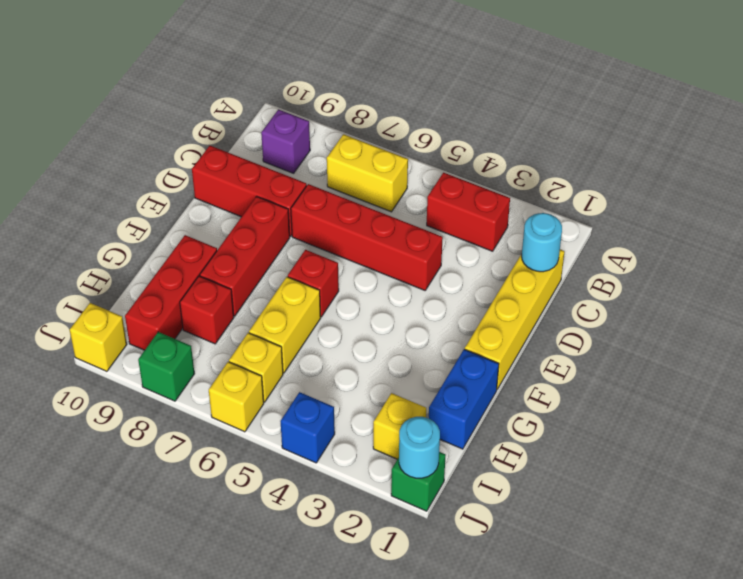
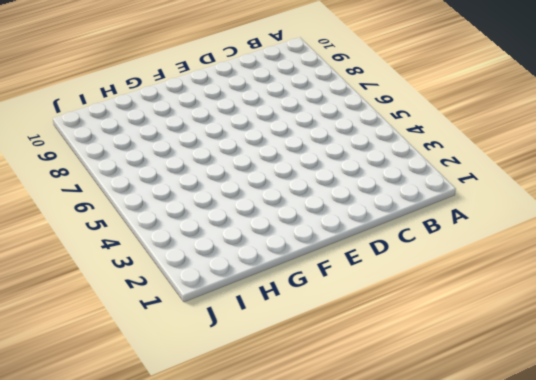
none -> red 1x2 brick [427,173,510,251]
none -> yellow 1x2 brick [327,134,408,212]
none -> purple 1x1 brick [261,110,310,173]

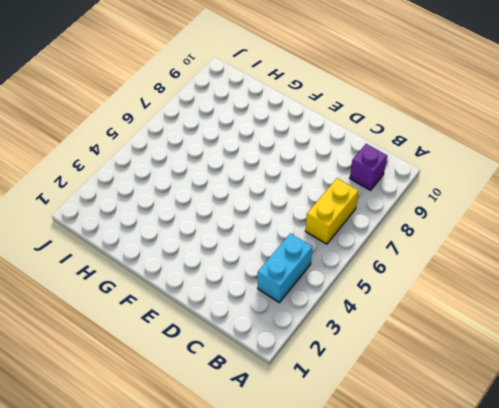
cyan 1x2 brick [258,233,312,302] -> red 1x2 brick [427,173,510,251]
none -> yellow 1x4 brick [465,250,564,389]
none -> red 1x4 brick [291,184,443,290]
none -> red 1x3 brick [192,146,307,236]

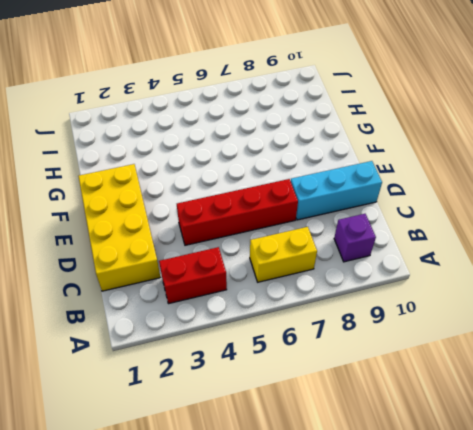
yellow 2x4 brick [78,164,160,291] -> yellow 1x4 brick [465,250,564,389]
cyan 1x3 brick [291,161,382,220] -> red 1x3 brick [192,146,307,236]
none -> red 1x3 brick [200,196,290,316]
none -> red 1x1 brick [288,250,339,317]
none -> blue 1x2 brick [429,349,499,449]

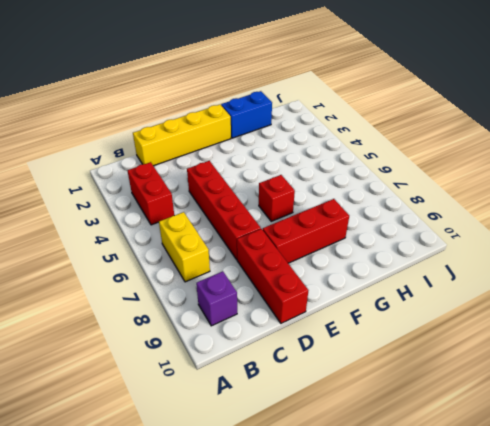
none -> yellow 1x2 brick [249,277,321,373]
none -> red 1x3 brick [125,235,217,350]
none -> red 1x1 brick [180,276,234,344]

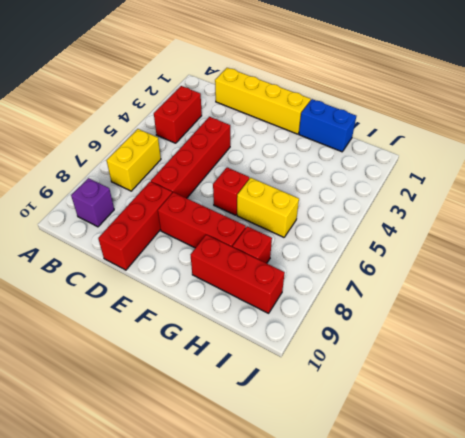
none -> yellow 1x1 brick [373,393,426,459]
none -> yellow 1x1 brick [229,333,283,402]
none -> green 1x1 brick [391,452,446,511]

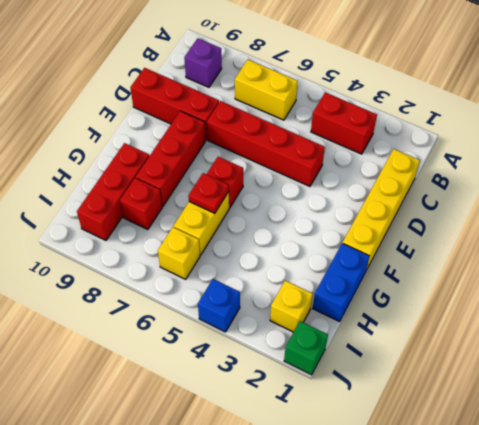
red 1x1 plate [189,173,229,213] -> none
none -> yellow 1x1 brick [209,362,264,432]
none -> green 1x1 brick [138,332,195,401]
none -> yellow 1x1 brick [70,303,127,371]

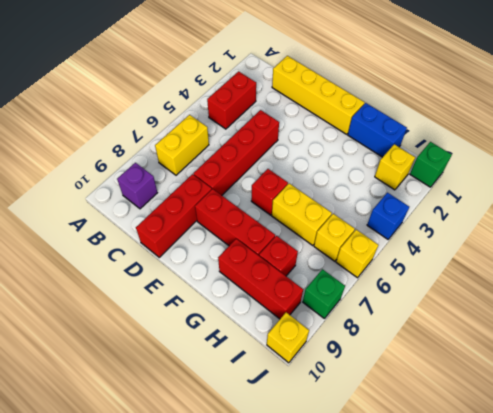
none -> cyan 1x1 round brick [522,213,562,272]
none -> cyan 1x1 round brick [399,417,440,478]

